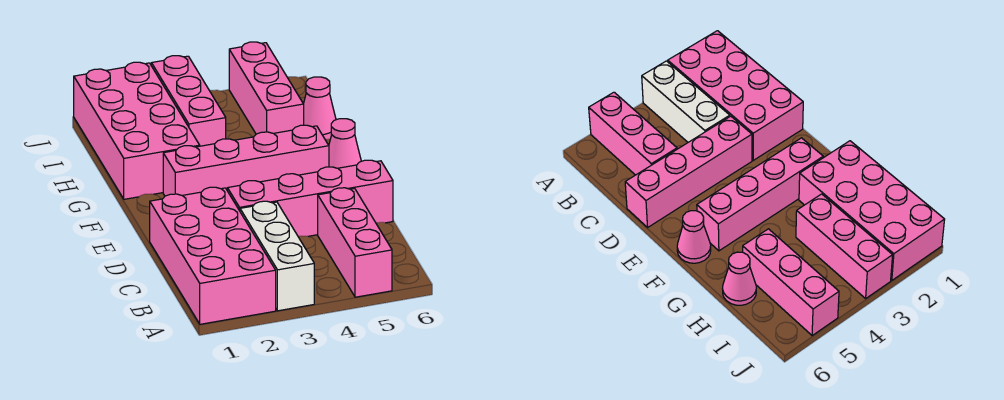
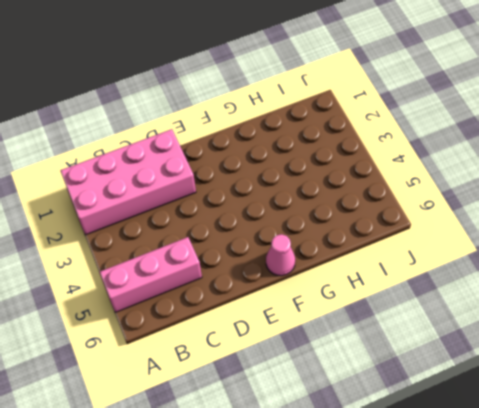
none -> white 1x3 brick [240,201,314,311]
none -> pink 1x4 brick [227,160,393,237]

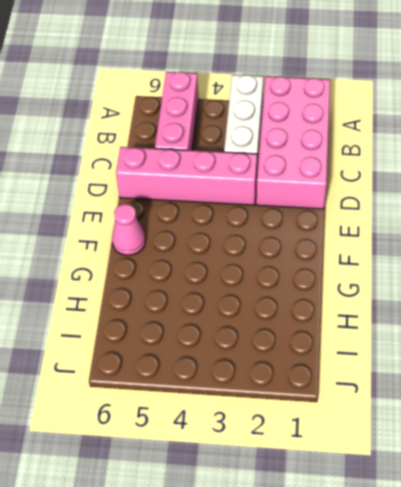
none -> pink 1x4 brick [163,125,329,196]
none -> pink 2x4 brick [74,62,200,199]

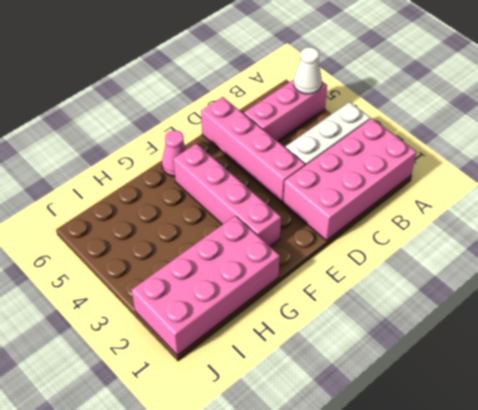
white 1x1 cone [294,47,322,94] -> none
none -> pink 1x3 brick [151,56,226,146]
none -> pink 1x3 brick [229,42,304,134]

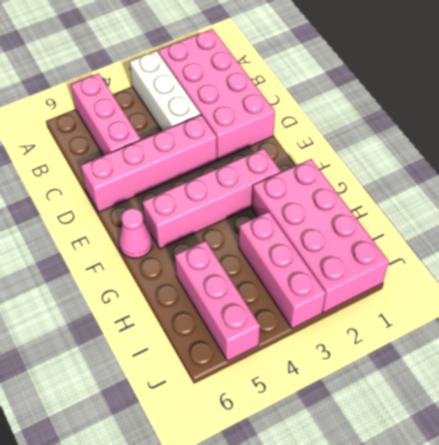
none -> pink 1x1 cone [304,77,336,140]

